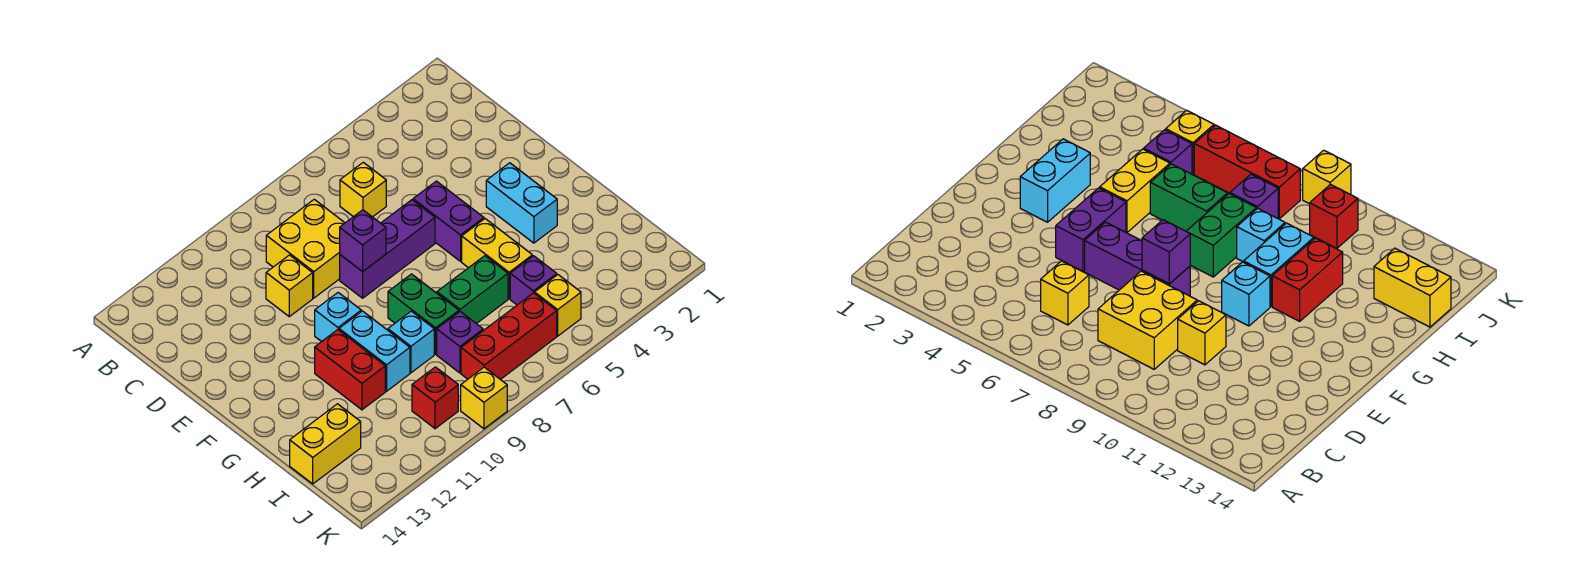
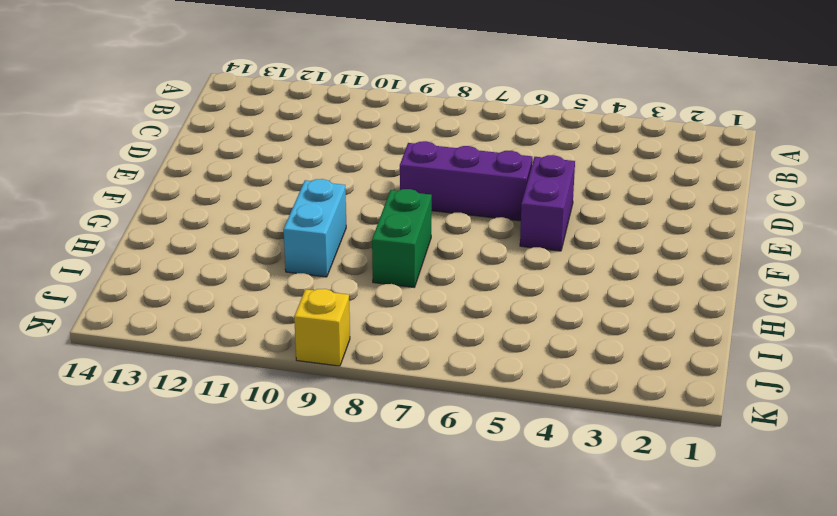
none -> yellow 1x1 brick [340,162,386,217]
none -> yellow 2x2 brick [266,199,345,298]
none -> yellow 1x1 brick [266,255,313,316]

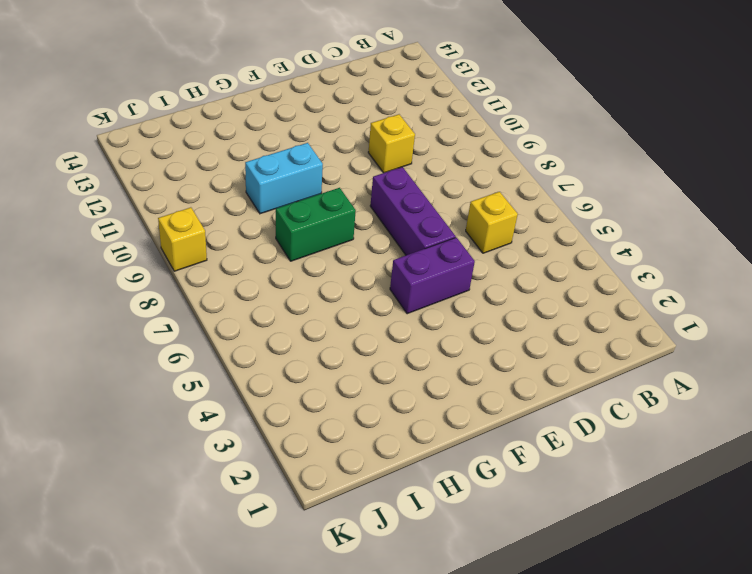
none -> yellow 2x2 brick [266,199,345,298]
none -> cyan 1x2 brick [486,163,557,243]
none -> cyan 1x1 brick [315,293,361,342]

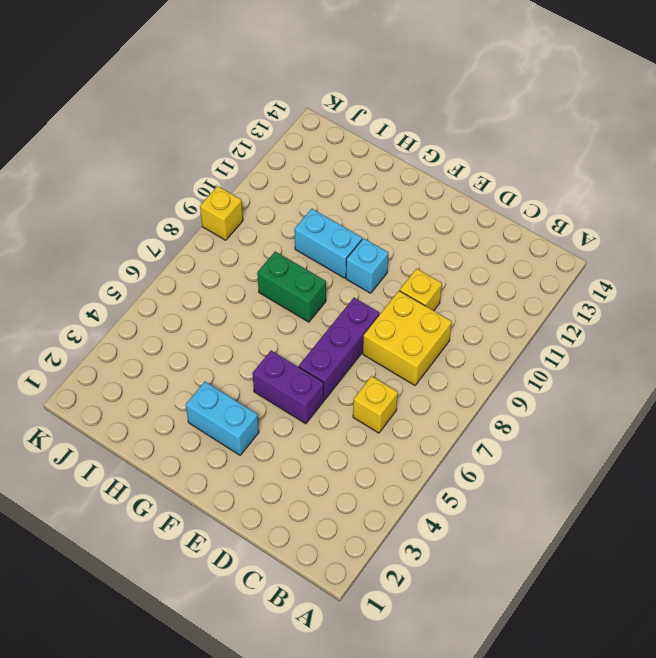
none -> yellow 1x2 brick [462,219,532,299]
none -> red 1x2 brick [315,330,385,410]
none -> green 1x2 brick [437,256,508,324]

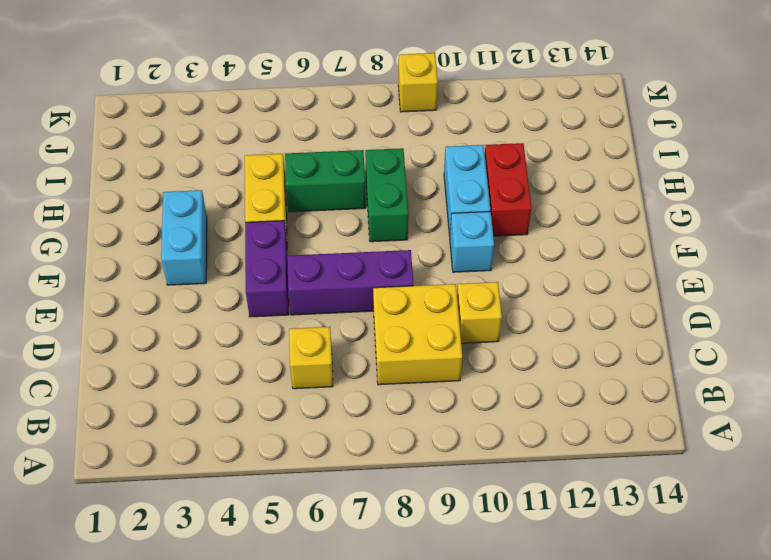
none -> cyan 1x1 brick [388,311,434,373]
none -> purple 1x1 brick [510,256,557,305]
none -> purple 1x1 brick [437,312,483,373]

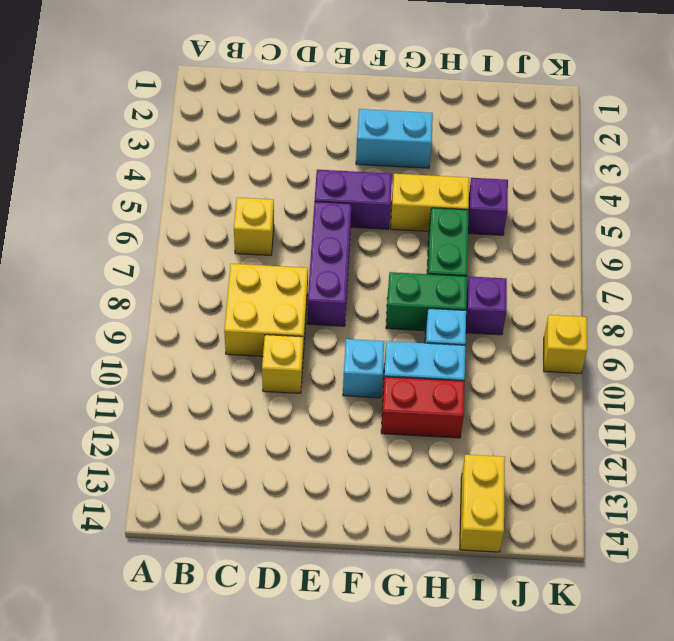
none -> yellow 1x1 brick [535,275,581,336]
none -> red 1x3 brick [461,293,557,380]
none -> red 1x1 brick [412,367,458,429]

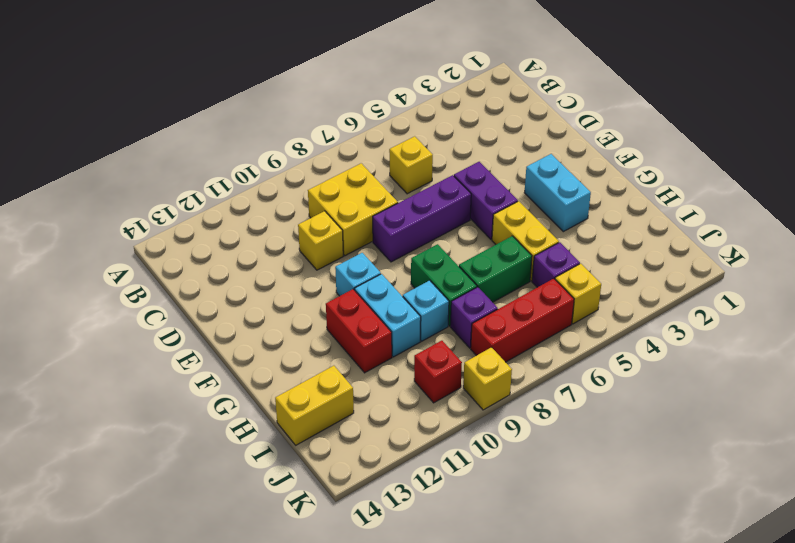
none -> purple 1x1 brick [340,210,386,272]

